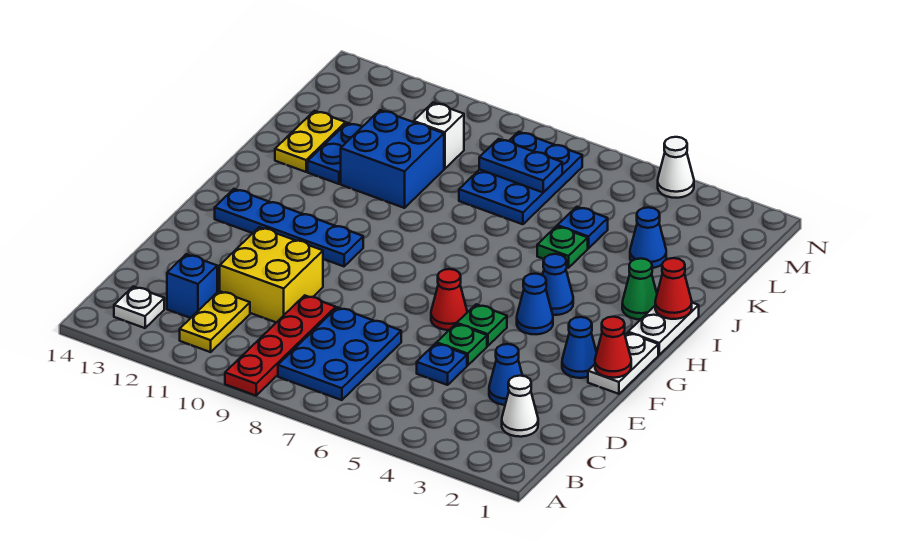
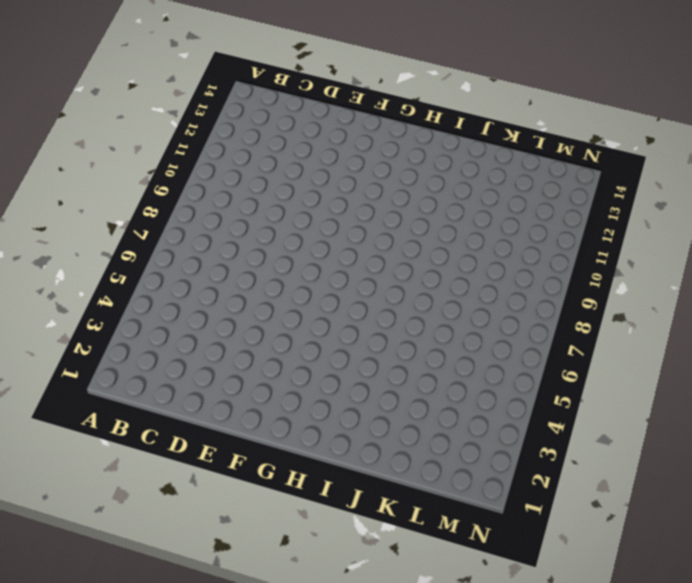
none -> red 1x4 plate [225,295,336,396]
none -> blue 2x3 plate [278,307,401,400]
none -> yellow 1x2 plate [180,291,250,352]
none -> white 1x1 plate [114,286,164,328]

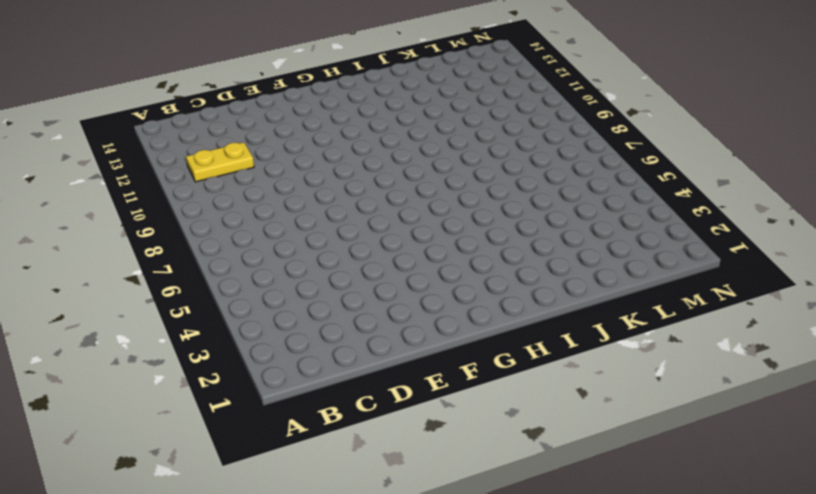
none -> red 1x4 plate [225,295,336,396]
none -> blue 2x3 plate [278,307,401,400]
none -> white 1x1 plate [114,286,164,328]
none -> white 1x1 cone [502,376,538,437]

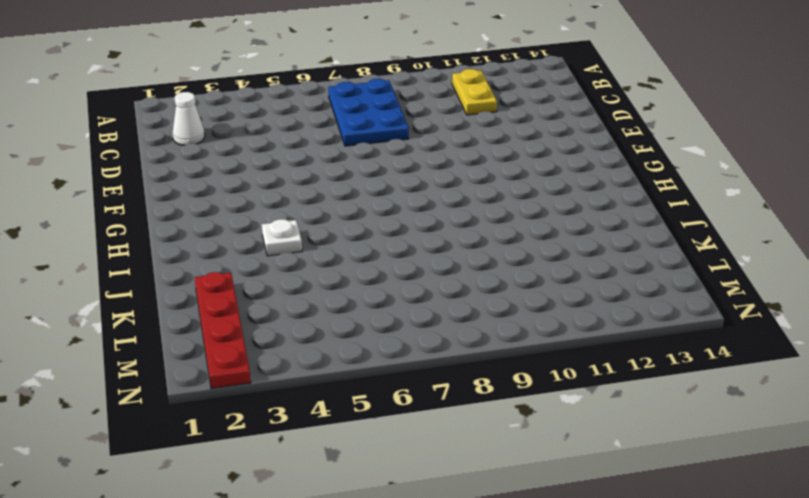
white 1x1 plate [262,219,302,256] -> white 1x1 plate moved to [114,286,164,328]
red 1x4 plate [195,272,251,389] -> red 1x4 plate moved to [225,295,336,396]
none -> blue 1x1 brick [167,254,217,318]
none -> blue 1x1 cone [489,344,522,405]
none -> blue 1x1 plate [417,343,467,385]
none -> yellow 2x2 brick [220,227,323,322]

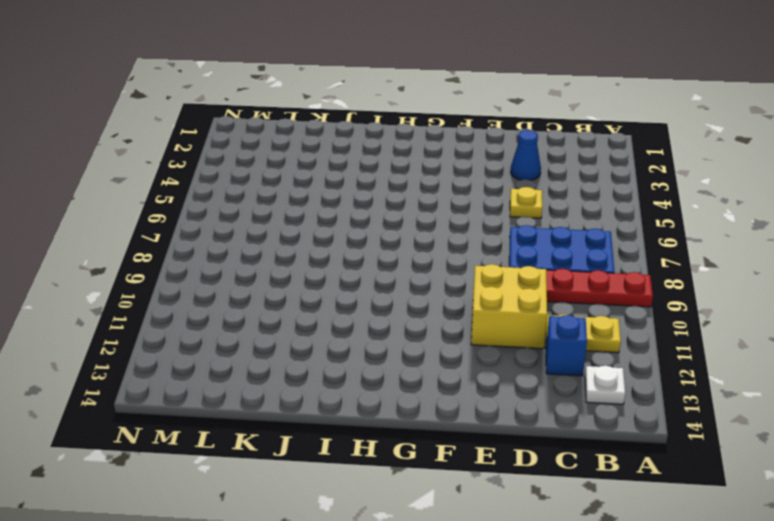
yellow 1x1 plate [510,187,542,218] -> blue 1x1 plate [417,343,467,385]
none -> white 1x1 cone [502,376,538,437]
none -> green 1x1 plate [437,324,487,366]
none -> white 1x2 plate [588,333,658,394]
none -> blue 1x1 cone [562,317,597,378]

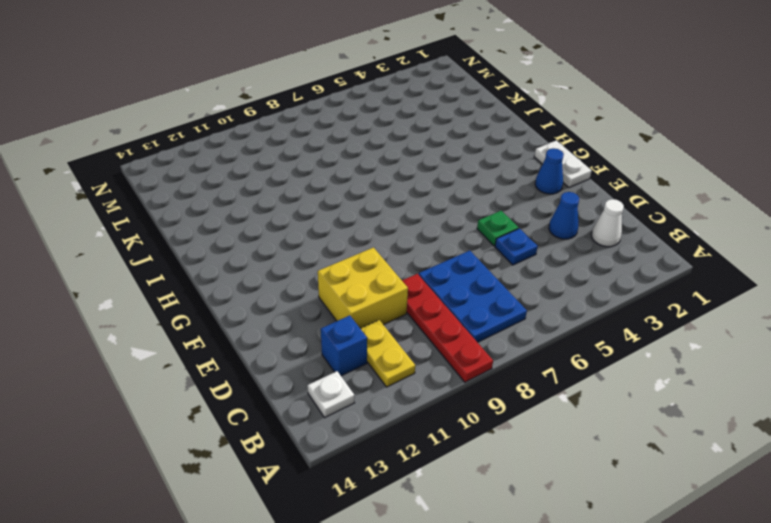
none -> green 1x1 plate [457,304,507,346]
none -> red 1x1 cone [431,269,467,330]
none -> blue 1x1 cone [517,274,553,334]
none -> blue 1x4 plate [215,189,363,266]

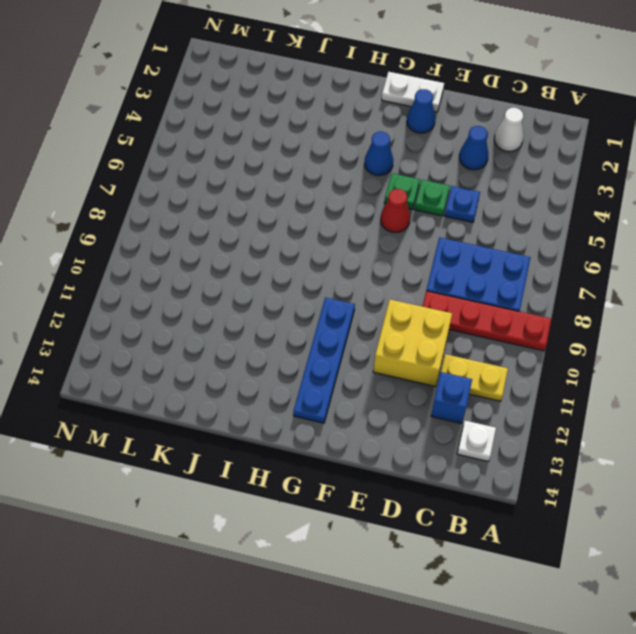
none -> white 1x2 plate [628,303,699,355]
none -> blue 1x1 cone [542,254,573,315]
none -> green 1x1 cone [622,259,657,319]
none -> green 1x1 plate [537,226,588,268]

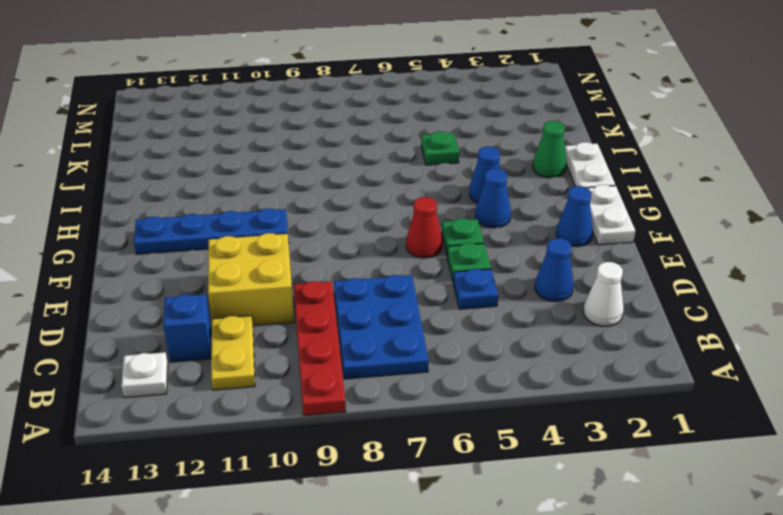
none -> blue 2x2 brick [341,110,444,208]
none -> blue 1x2 plate [308,123,362,184]
none -> yellow 1x2 plate [275,111,346,172]
none -> blue 1x1 cone [630,207,666,268]

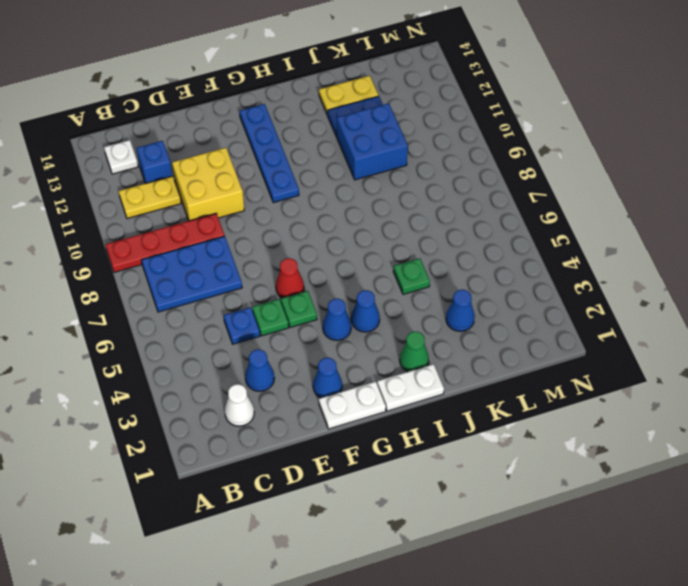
none -> blue 1x1 plate [557,207,608,248]
none -> blue 2x3 plate [459,132,582,224]
none -> white 1x1 brick [414,103,464,169]
none -> white 1x1 cone [658,137,694,198]

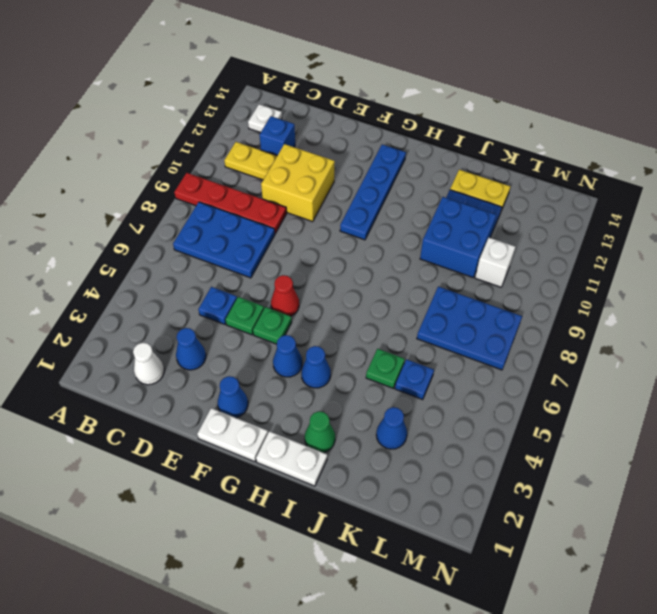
none -> white 1x1 cone [658,137,694,198]
none -> red 1x1 cone [595,317,631,378]
none -> red 1x1 cone [655,258,692,319]
none -> blue 1x2 plate [479,139,562,192]

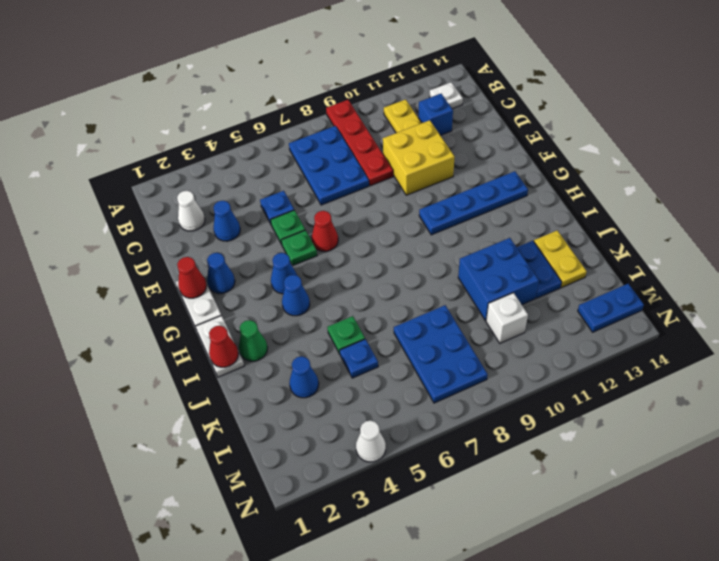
blue 1x2 plate [578,284,644,332] -> blue 1x2 plate moved to [479,139,562,192]

